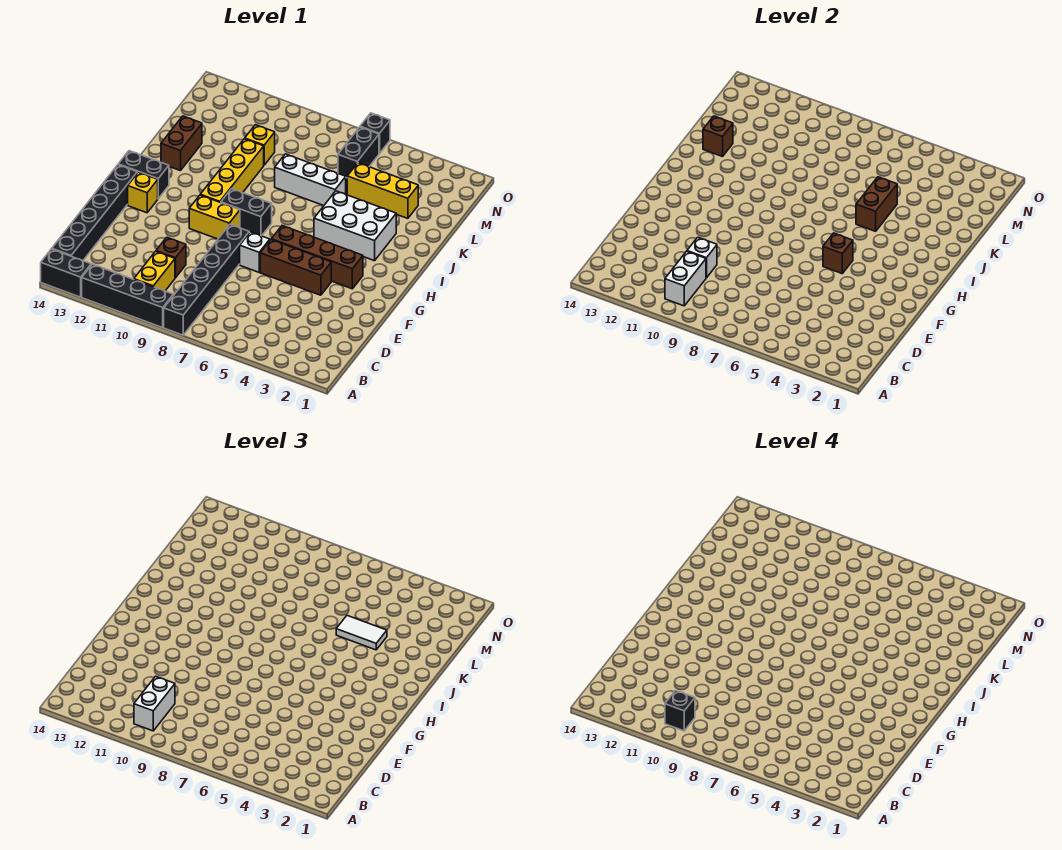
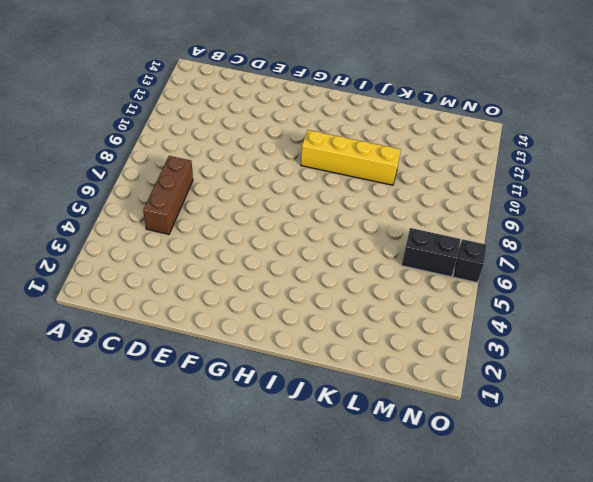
brown 1x3 brick [143,156,193,234] -> brown 1x3 brick moved to [260,240,331,295]
none -> black 1x6 brick [164,225,249,335]
none -> black 1x4 brick [82,264,173,328]
none -> black 1x2 brick [41,249,91,297]

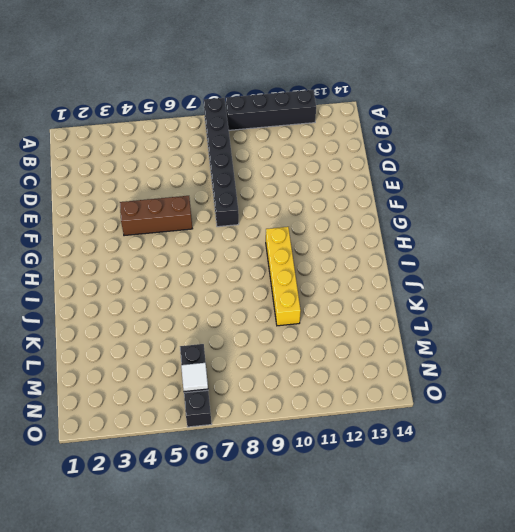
white 1x1 tile [181,363,208,392] -> none
none -> black 1x2 brick [41,249,91,297]
none -> yellow 1x2 brick [134,251,175,291]
none -> black 1x6 brick [52,165,137,261]

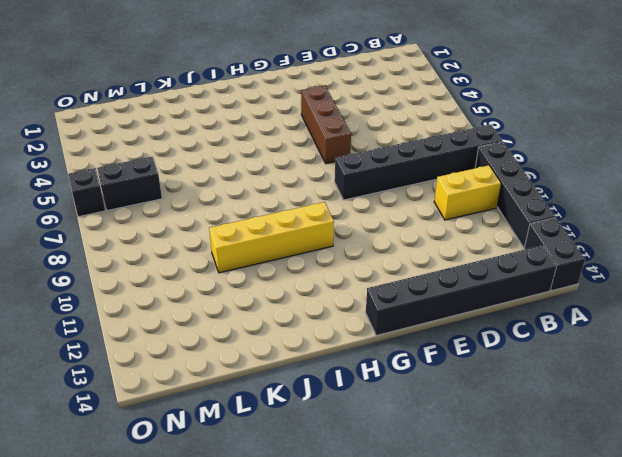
none -> brown 1x1 brick [156,237,186,278]
none -> white 1x1 brick [240,232,270,272]
none -> brown 1x4 brick [271,226,363,289]

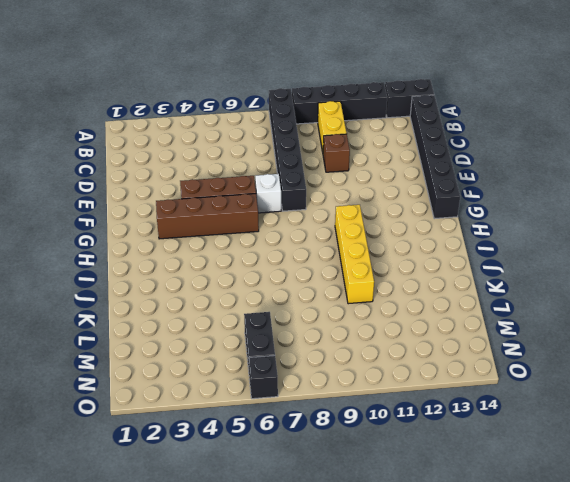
none -> yellow 1x2 brick [189,195,240,239]
none -> yellow 1x1 brick [128,172,158,213]
none -> black 1x2 brick [221,189,272,236]

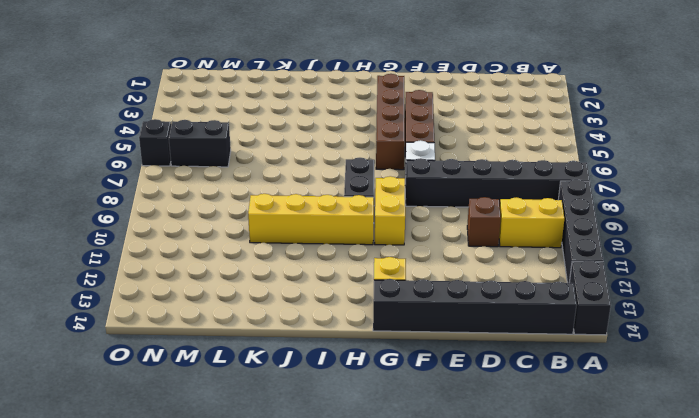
none -> black 1x2 brick [118,151,169,199]
none -> white 2x3 brick [314,191,396,261]
none -> brown 1x2 brick [161,116,202,171]

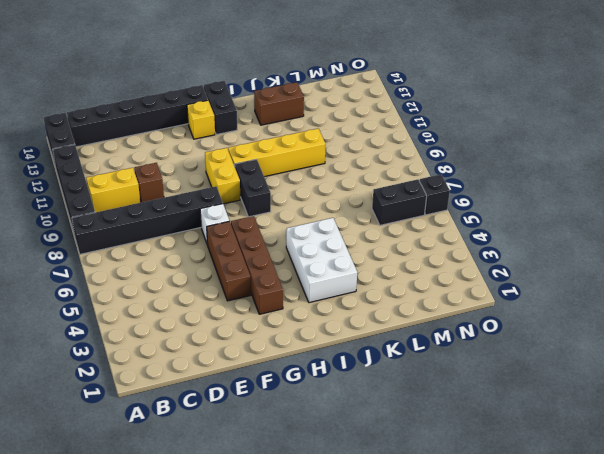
none -> white 1x3 brick [275,154,346,206]
none -> yellow 1x3 brick [347,163,418,218]
none -> yellow 1x1 brick [245,125,275,165]

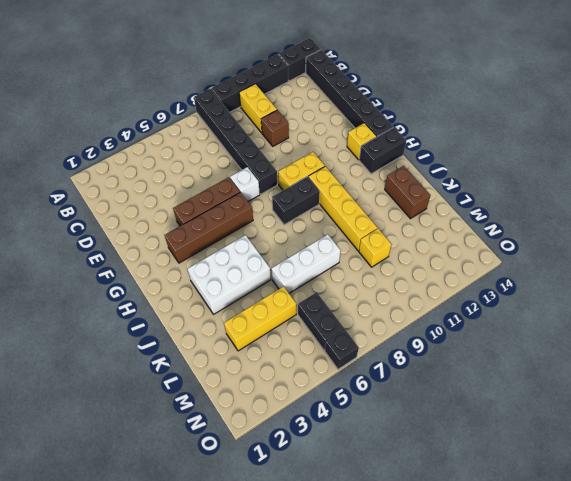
none -> white 1x2 brick [665,251,706,306]
none -> white 1x1 brick [687,237,717,278]
none -> brown 1x1 brick [823,233,853,273]

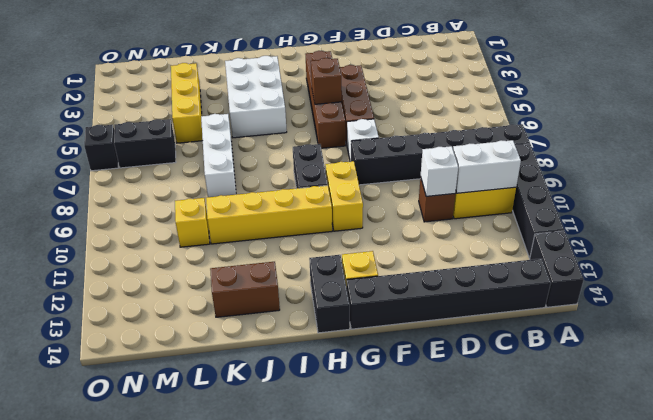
none -> brown 1x2 brick [856,177,897,231]
none -> brown 1x1 brick [703,116,733,157]
none -> white 1x2 brick [134,676,175,731]

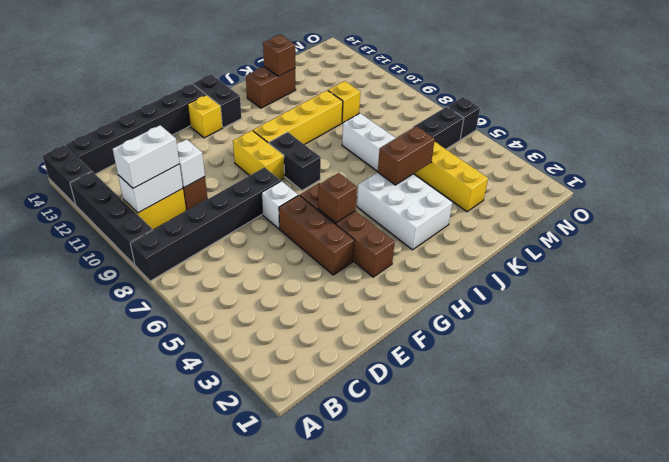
none -> white 1x2 tile [336,616,387,650]
none -> black 1x1 brick [665,690,695,731]

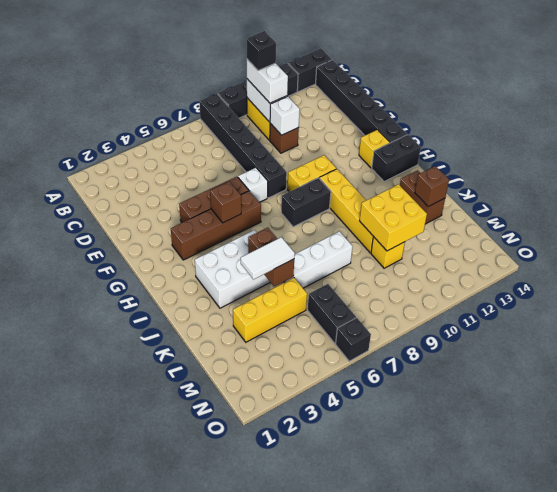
yellow 2x2 brick [360,184,427,251] -> none

